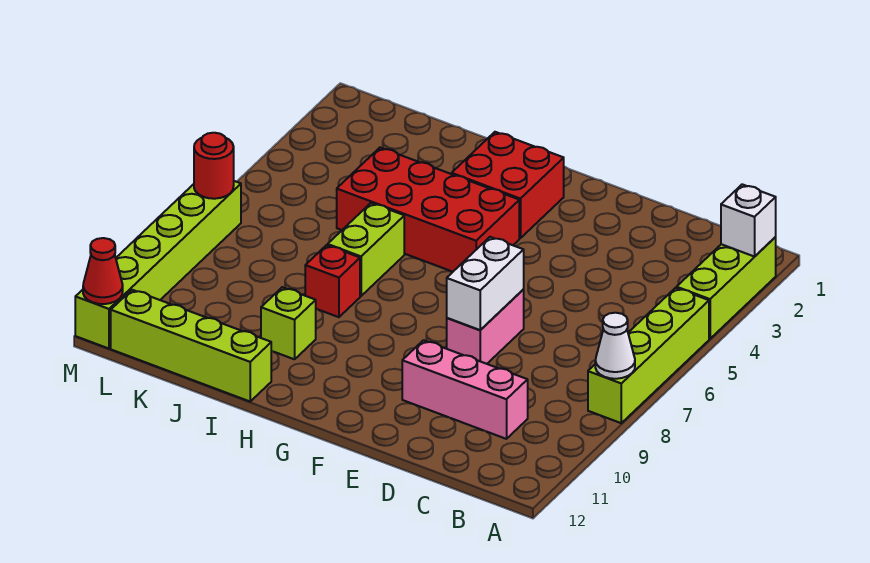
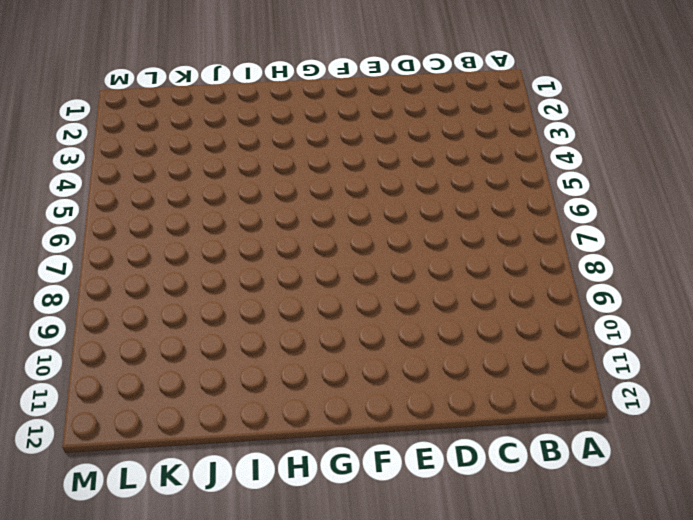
none -> lime 1x3 brick [677,237,776,339]
none -> lime 1x4 brick [588,288,709,423]
none -> pink 1x3 brick [402,340,528,439]

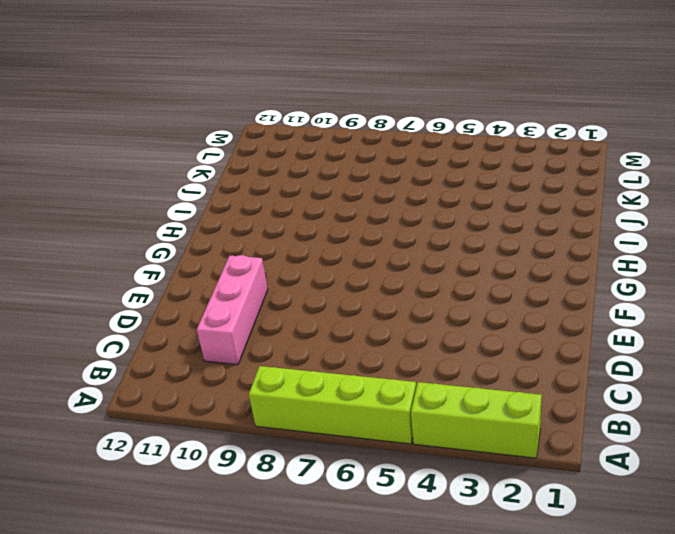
none -> pink 1x2 brick [447,290,524,364]
none -> red 2x2 brick [452,132,564,238]
none -> red 2x4 brick [337,148,519,272]

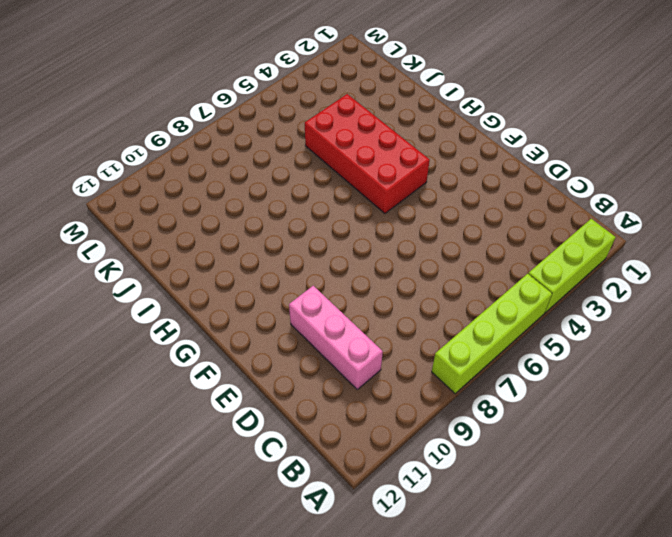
none -> pink 1x2 brick [447,290,524,364]
none -> red 2x2 brick [452,132,564,238]
none -> lime 1x2 brick [328,203,404,296]

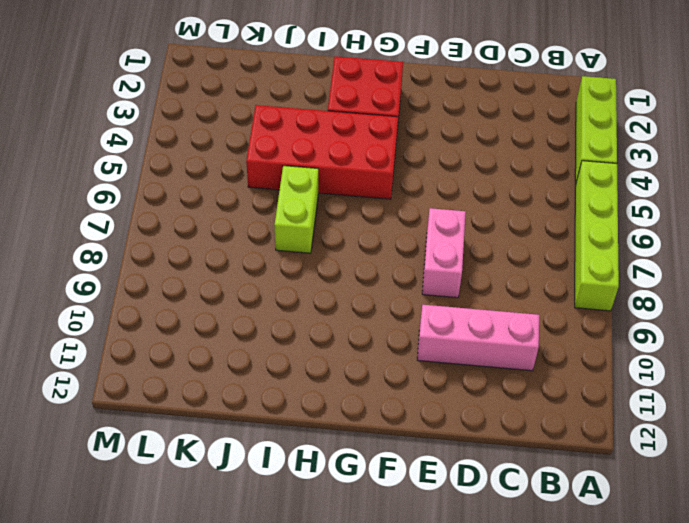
none -> red 1x1 brick [305,245,360,317]
none -> lime 1x1 brick [261,287,316,359]
none -> lime 1x4 brick [111,290,271,401]

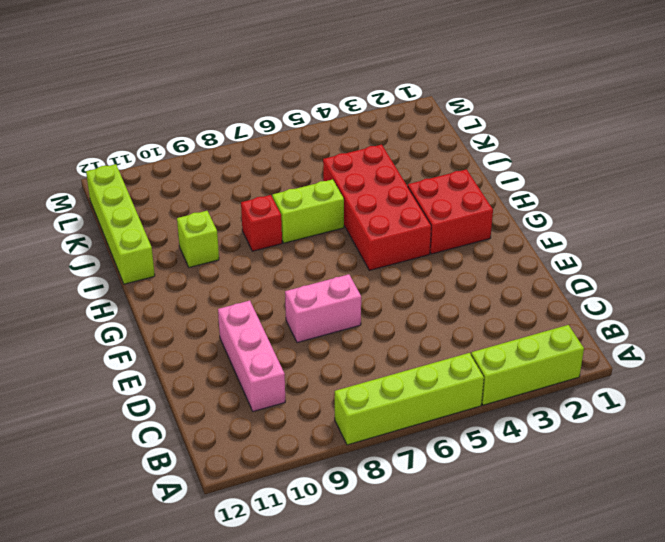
none -> lime 1x6 brick [75,181,241,349]
none -> white 1x1 brick [721,184,776,257]
none -> white 1x1 cone [595,313,635,379]

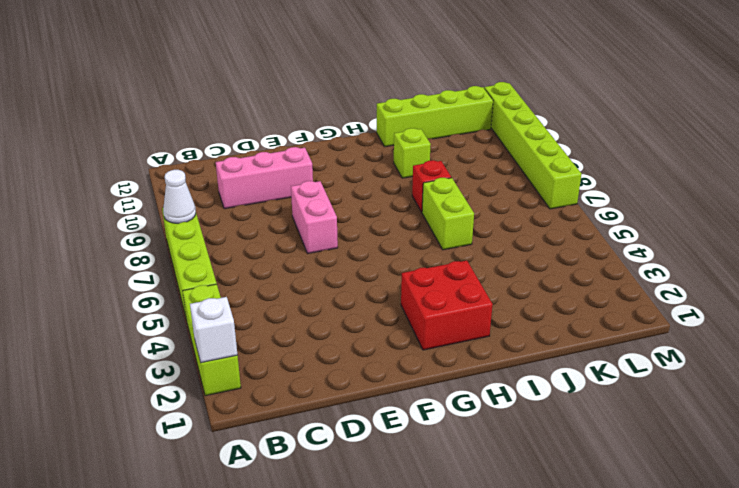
none -> red 2x4 brick [337,148,519,272]
none -> white 1x2 brick [447,237,524,330]
none -> red 1x1 round brick [194,133,234,199]

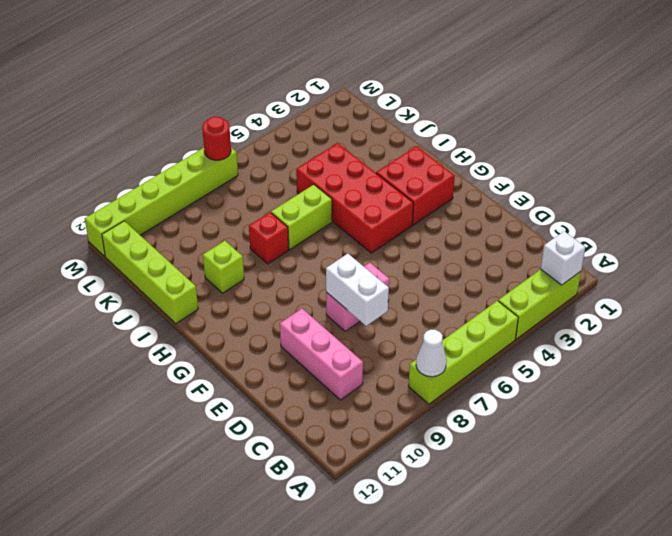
white 1x2 brick [326,254,389,326] -> white 1x2 brick turned to [447,237,524,330]
none -> red 1x1 cone [83,238,123,304]

